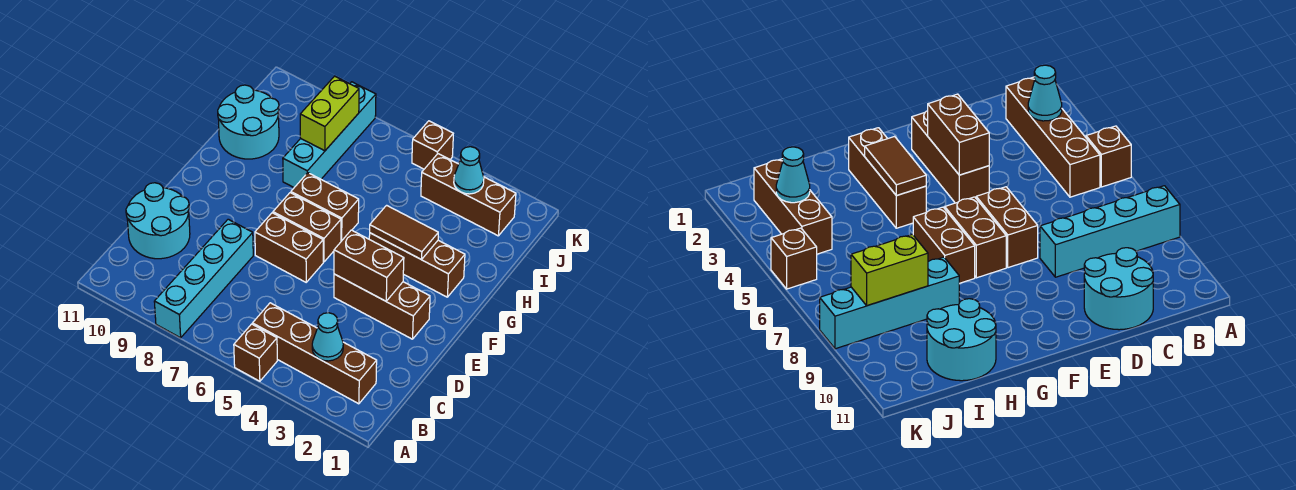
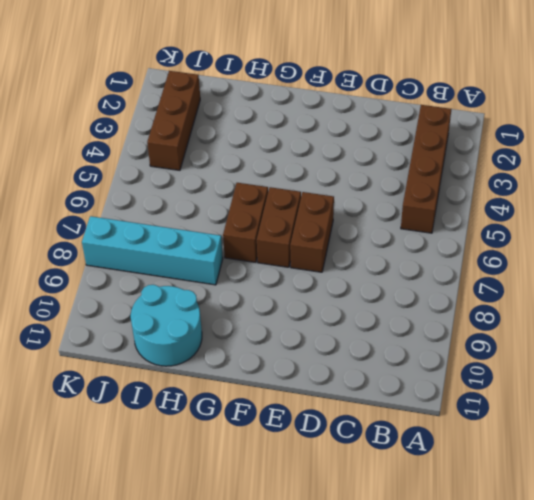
none -> brown 1x1 brick [234,324,277,381]
none -> cyan 1x4 brick [154,219,253,338]
none -> cyan 2x2 round brick [126,183,190,259]

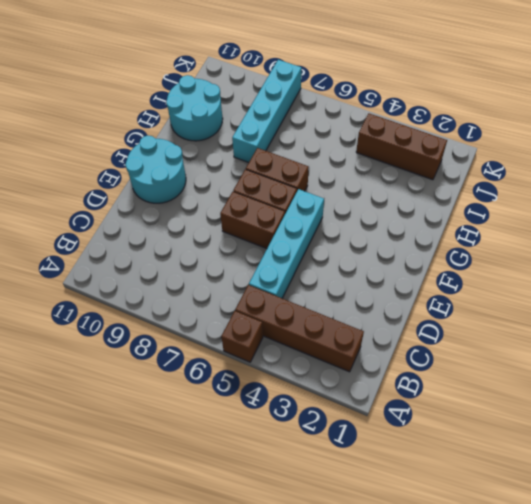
cyan 1x4 brick [249,189,324,298] -> cyan 1x4 brick moved to [154,219,253,338]
cyan 2x2 round brick [125,136,186,203] -> cyan 2x2 round brick moved to [126,183,190,259]
none -> brown 1x3 brick [334,274,430,339]
none -> brown 1x3 brick [369,233,465,297]
none -> brown 1x1 brick [412,121,453,169]

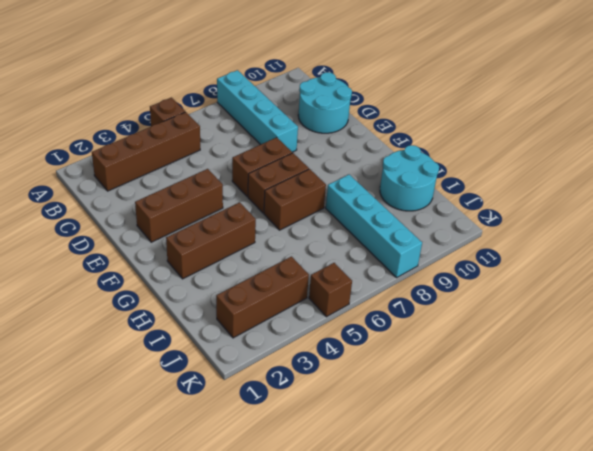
none -> cyan 1x1 cone [312,313,343,361]
none -> brown 1x2 brick [334,230,404,301]
none -> brown 1x2 tile [370,205,438,259]

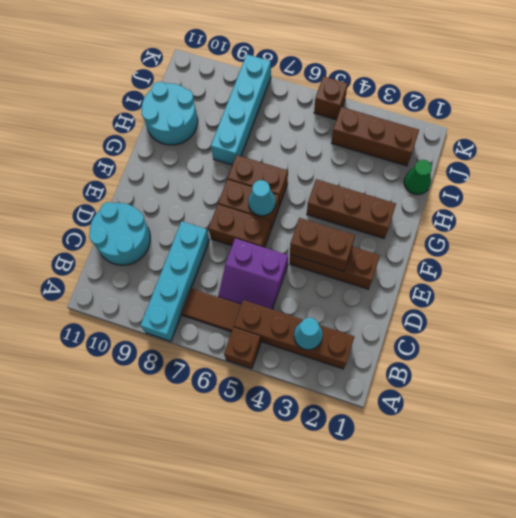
brown 1x2 tile [181,288,241,332] -> brown 1x2 tile moved to [370,205,438,259]
purple 2x2 slope [218,238,288,309] -> none
cyan 1x1 cone [248,180,275,216] -> cyan 1x1 cone moved to [454,147,484,194]
green 1x1 cone [404,160,432,195] -> none
none -> lime 1x2 brick [300,76,359,151]

